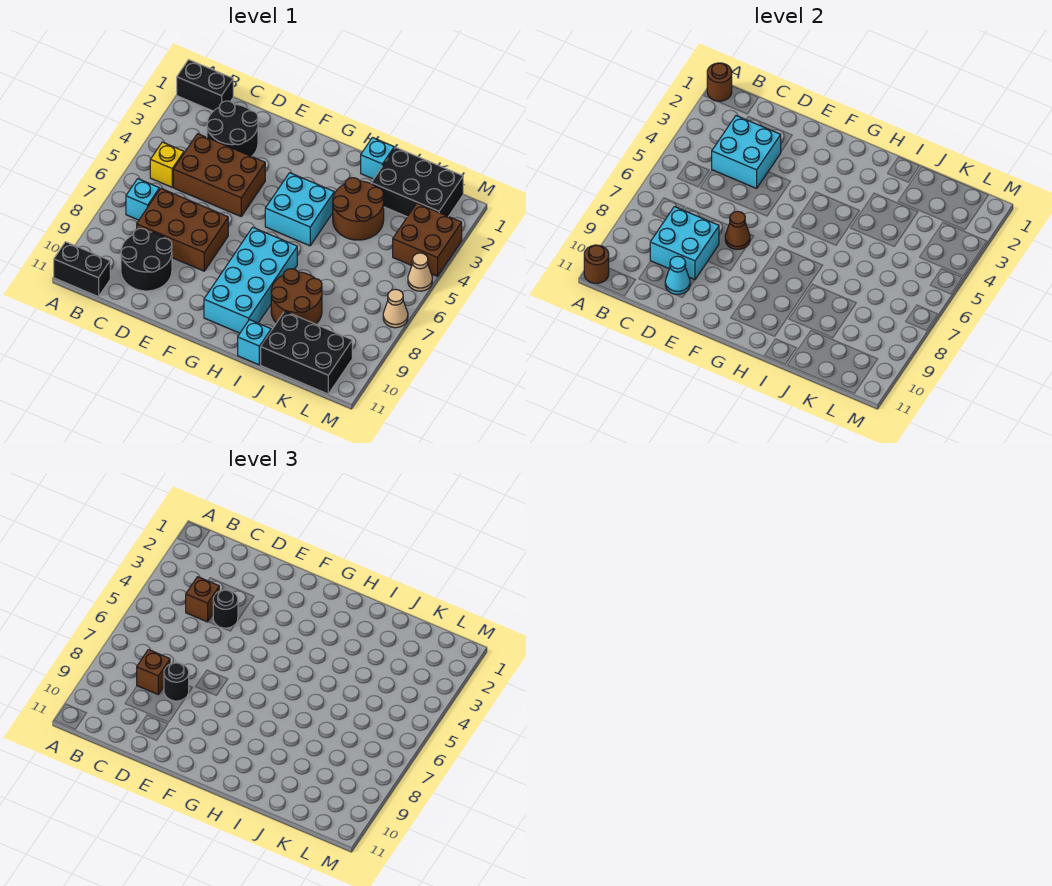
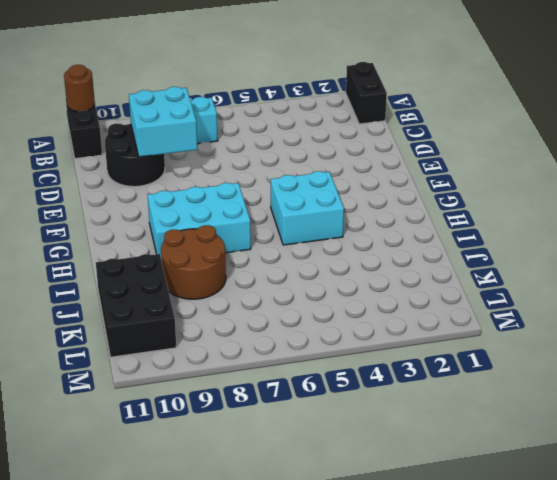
cyan 2x3 brick [148,183,251,261] -> cyan 2x4 brick [204,227,297,333]
none -> yellow 1x1 brick [150,142,184,187]
none -> black 2x2 round brick [207,101,258,156]
none -> brown 2x3 brick [173,134,265,216]

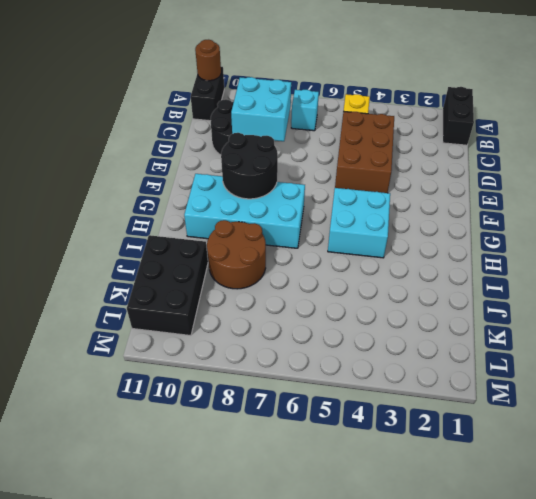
black 2x2 round brick [221,133,278,199] -> black 2x2 round brick moved to [207,101,258,156]
none -> brown 2x3 brick [137,188,228,271]
none -> cyan 1x1 brick [361,138,394,179]
none -> brown 2x2 round brick [333,178,384,240]

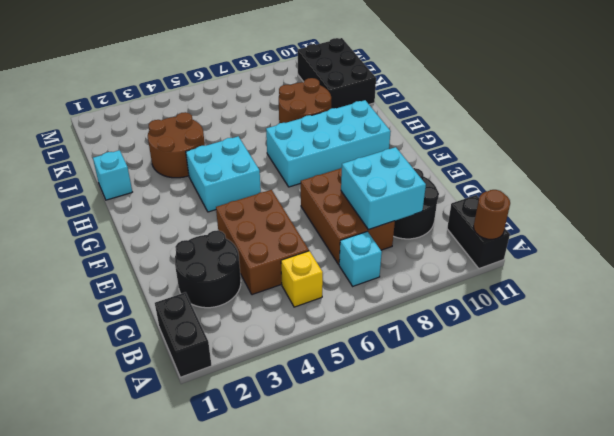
none -> cyan 1x1 brick [238,320,271,365]
none -> black 2x3 brick [371,147,463,217]
none -> brown 2x2 brick [393,203,462,276]

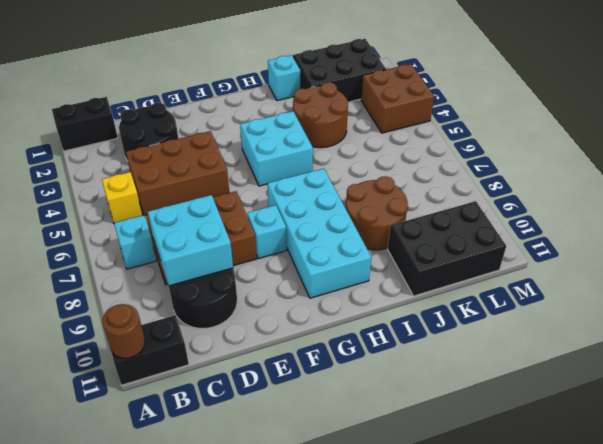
cyan 1x1 brick [247,205,287,259] -> cyan 1x1 brick moved to [238,320,271,365]
none -> tan 1x1 cone [408,253,432,291]
none -> tan 1x1 cone [383,289,408,328]
none -> brown 1x1 round brick [707,63,732,101]

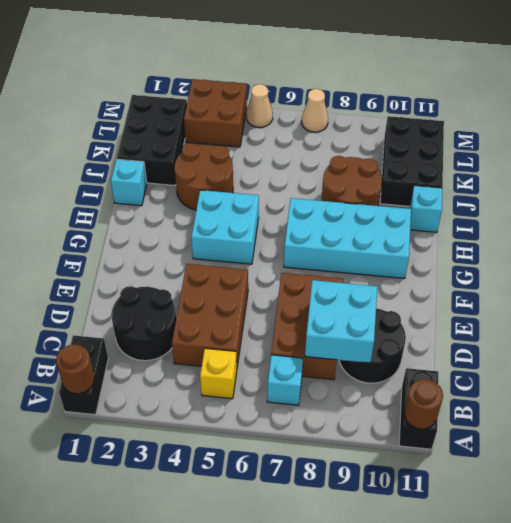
none -> cyan 2x2 brick [712,116,781,188]
none -> cyan 1x1 cone [665,256,690,294]
none -> brown 1x1 cone [725,211,750,249]

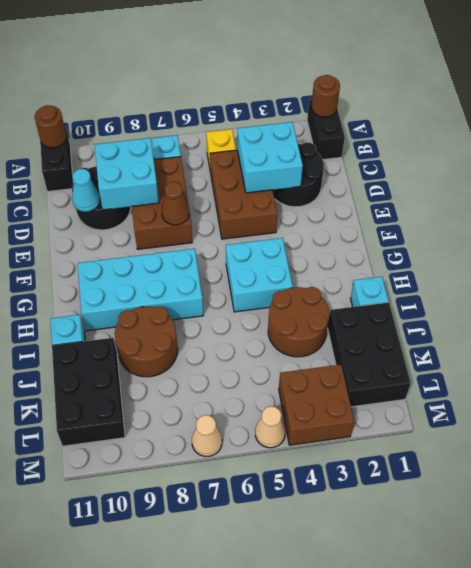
none -> brown 1x1 brick [186,577,219,622]
none -> brown 1x1 brick [137,650,170,694]
none -> black 1x1 round brick [213,590,238,628]

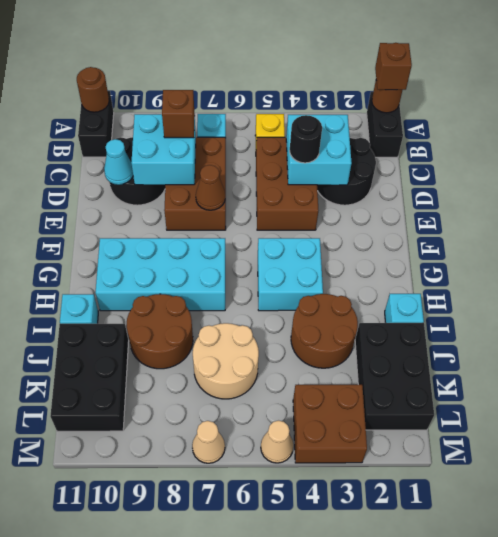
brown 1x1 brick [375,43,412,90] -> brown 1x1 brick moved to [186,577,219,622]
tan 2x2 round brick [193,323,259,399] -> none
none -> black 1x1 round brick [164,663,189,701]

